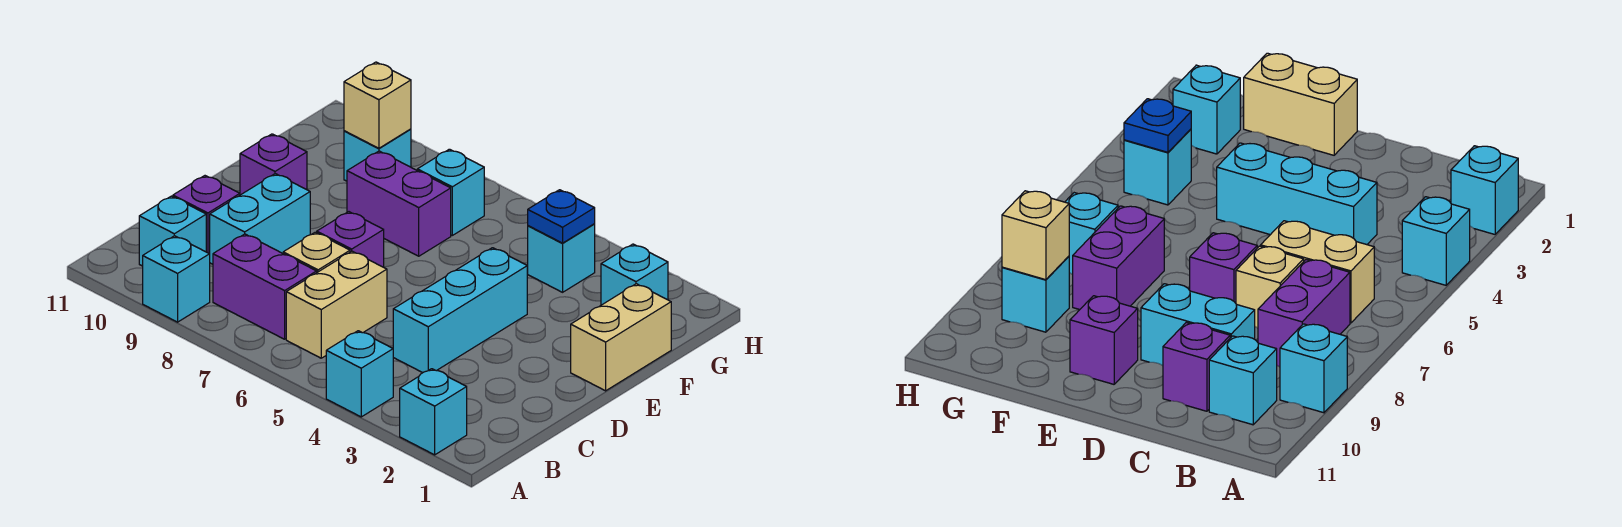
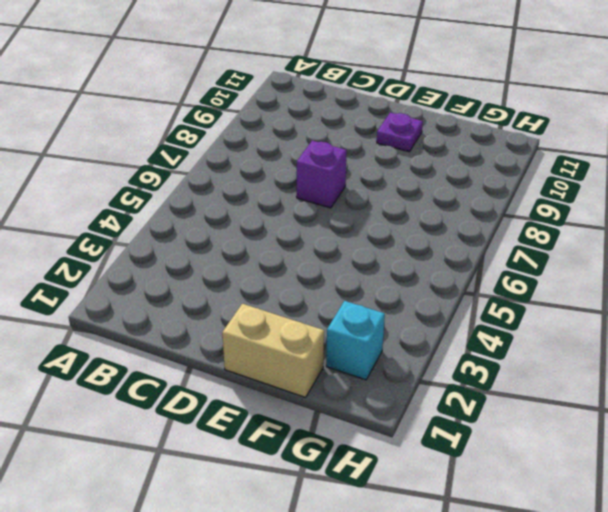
purple 1x1 plate [377,113,423,152] -> purple 1x1 brick [240,134,307,195]
none -> cyan 1x1 brick [400,369,467,455]
none -> cyan 1x1 brick [326,331,393,417]
none -> cyan 1x1 brick [143,236,210,322]

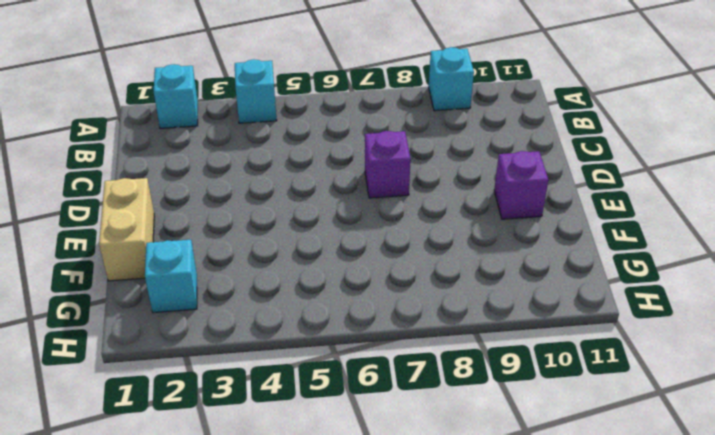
none -> tan 1x2 brick [286,251,387,358]
none -> purple 1x2 brick [213,234,317,339]
none -> cyan 1x1 brick [139,196,206,266]

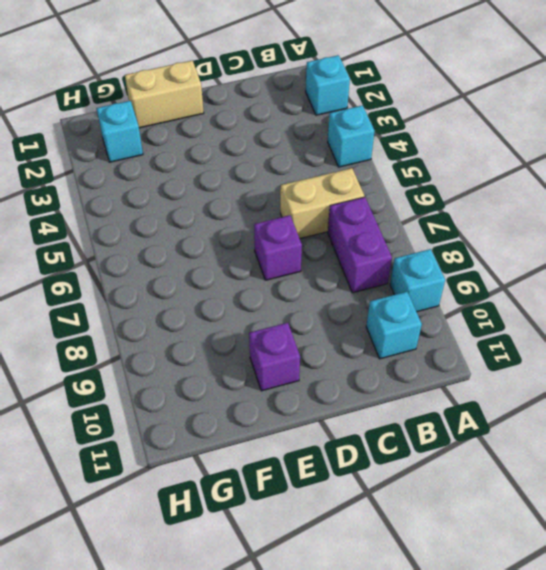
none -> cyan 1x3 brick [393,248,527,373]
none -> tan 1x1 brick [283,232,350,272]
none -> cyan 1x2 brick [210,174,310,264]

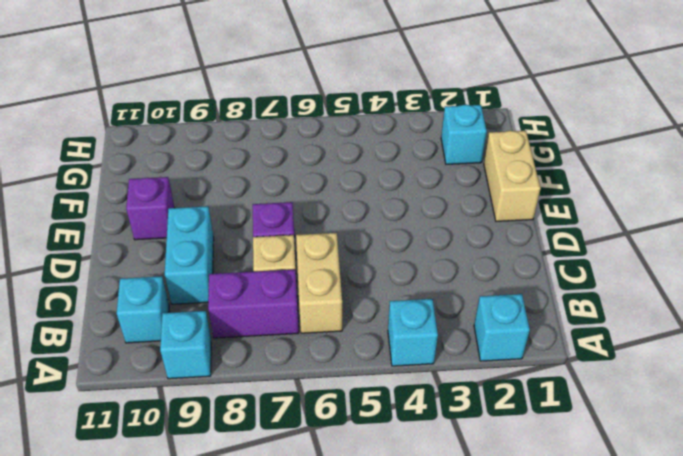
none -> cyan 1x3 brick [393,248,527,373]
none -> purple 1x1 brick [173,176,240,254]
none -> purple 1x2 brick [347,151,451,256]

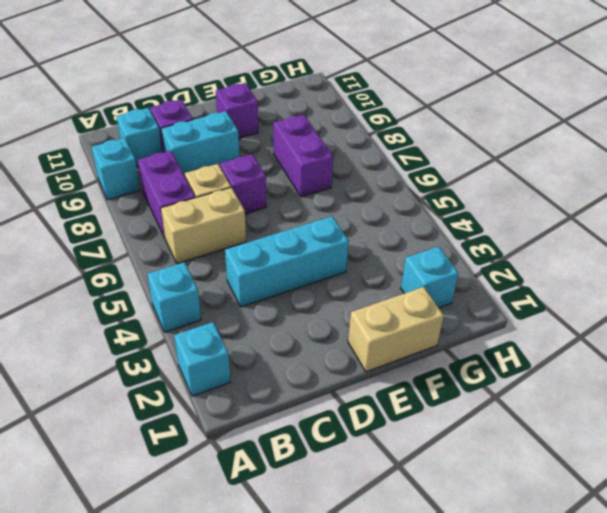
none -> cyan 1x1 brick [528,224,595,292]
none -> cyan 1x1 brick [417,149,484,235]
none -> cyan 1x1 brick [344,129,411,181]

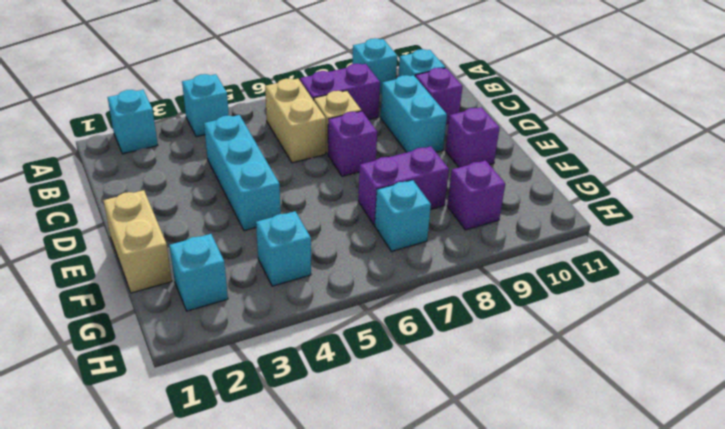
purple 1x1 brick [447,160,505,230] -> cyan 1x1 brick [344,129,411,181]
none -> blue 1x1 plate [528,190,595,243]
none -> tan 1x1 brick [344,62,411,148]

